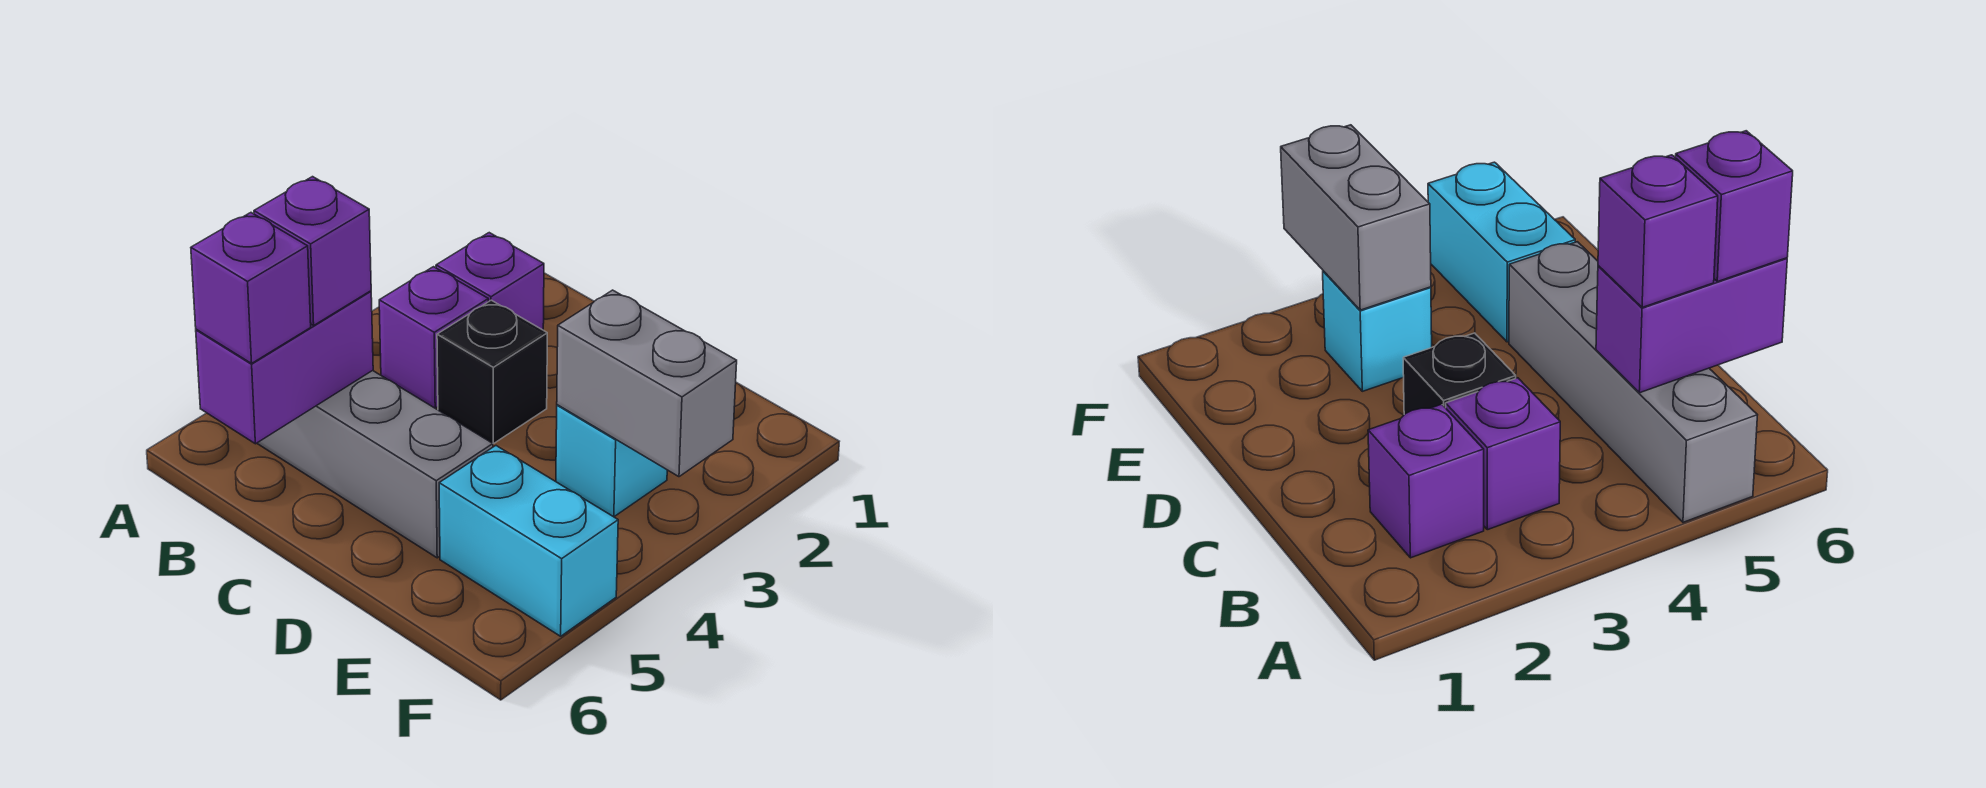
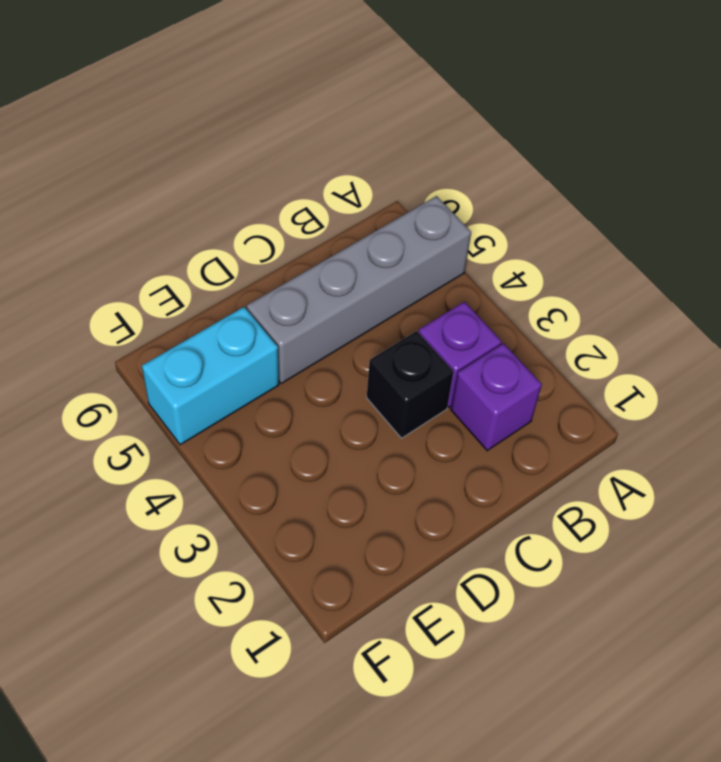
none -> cyan 1x1 brick [556,405,667,517]
none -> purple 1x2 brick [196,291,373,444]

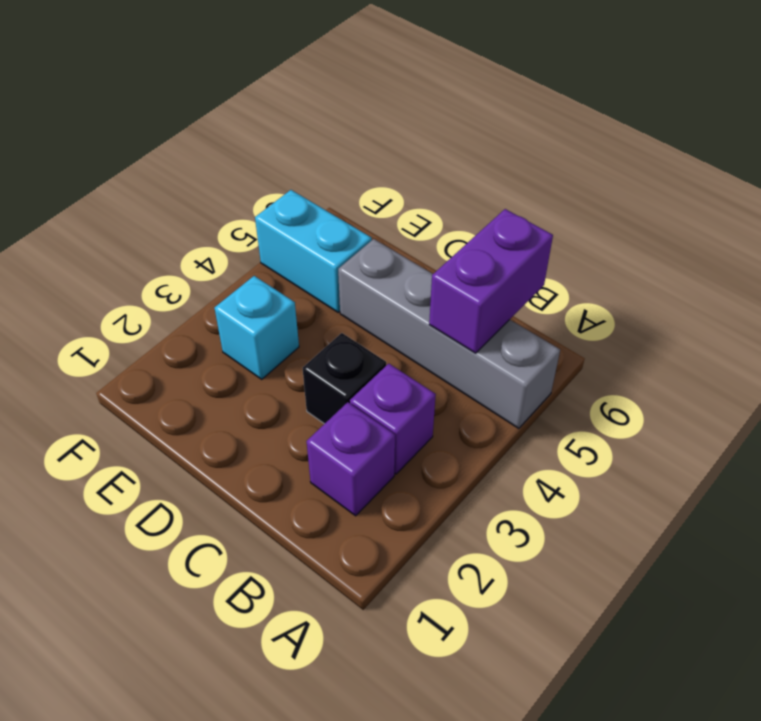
none -> grey 1x2 brick [557,290,737,477]
none -> purple 1x1 brick [254,177,371,325]

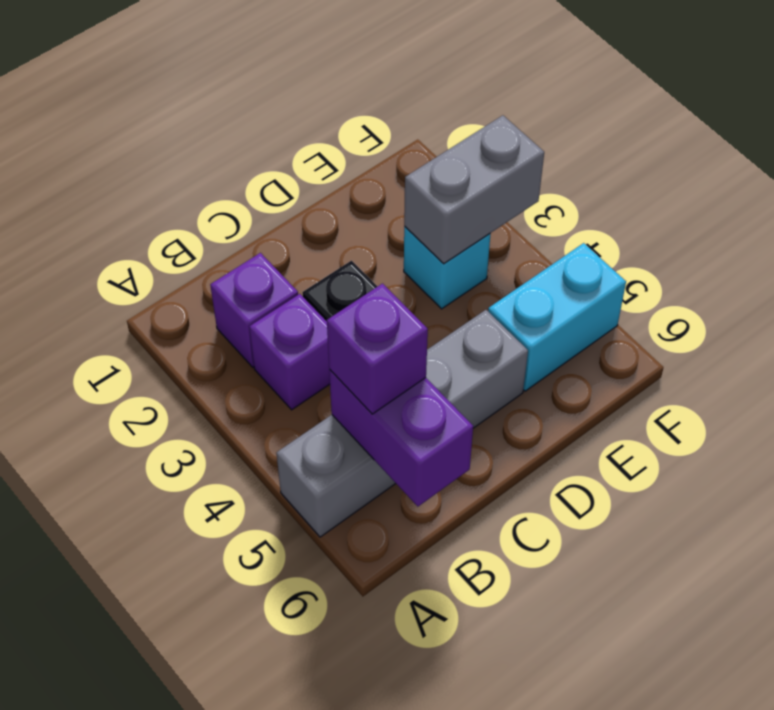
none -> purple 1x1 brick [191,213,311,363]

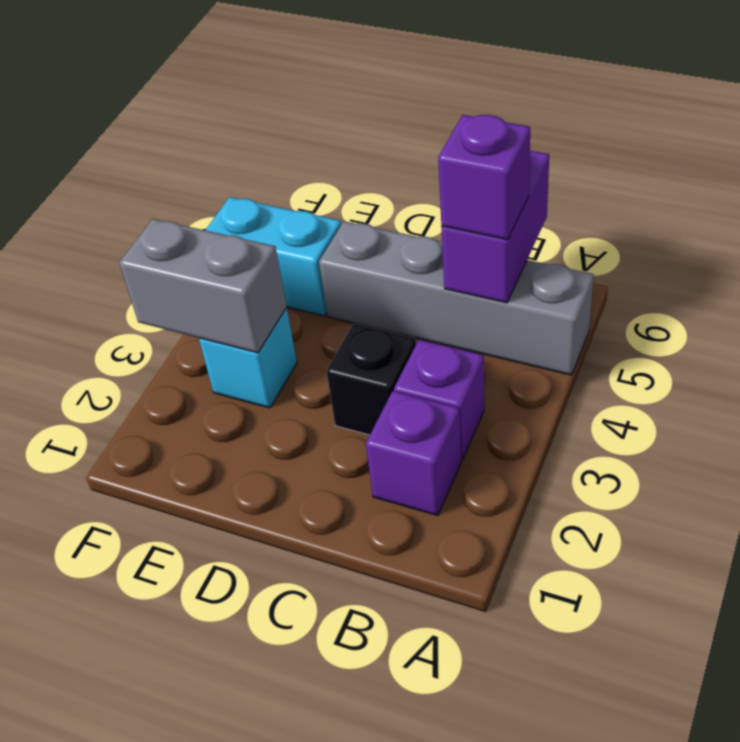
none -> purple 1x1 brick [191,213,311,363]

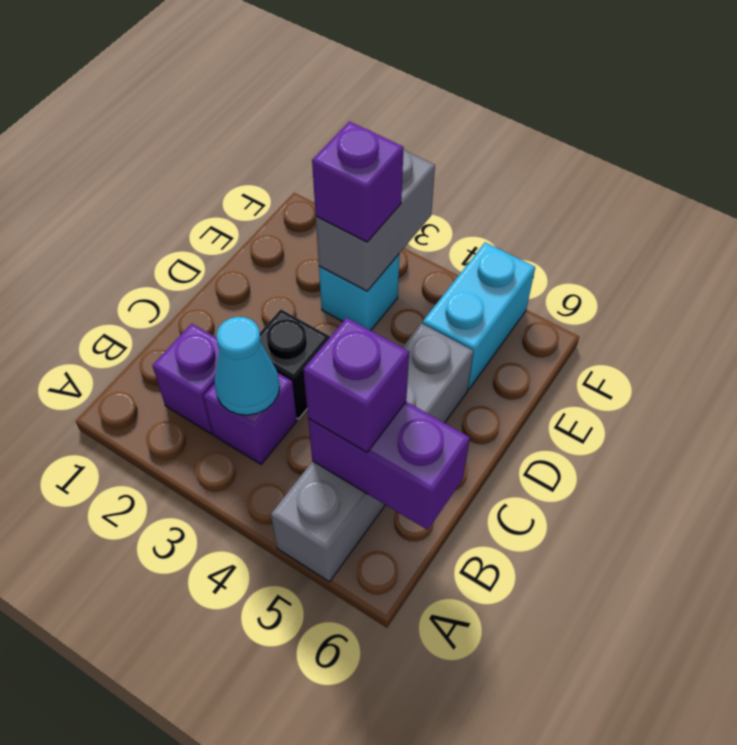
cyan 1x1 cone [215,317,280,415] -> none
purple 1x1 brick [312,121,404,242] -> purple 1x1 brick moved to [191,213,311,363]

